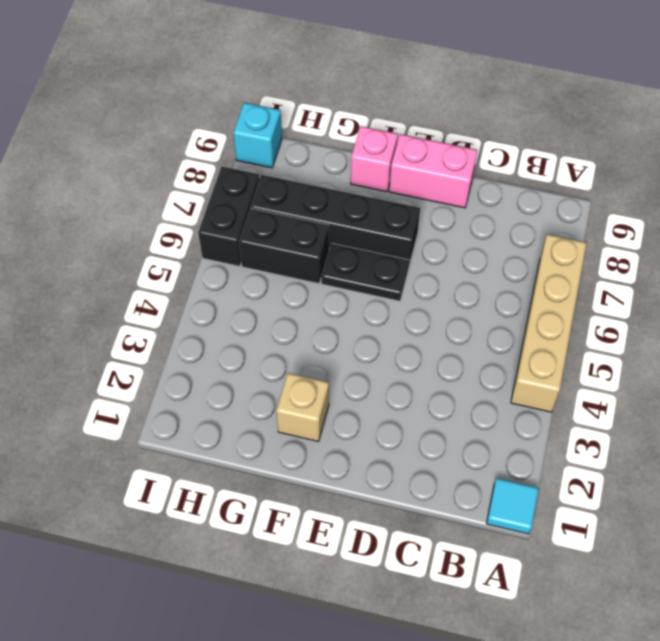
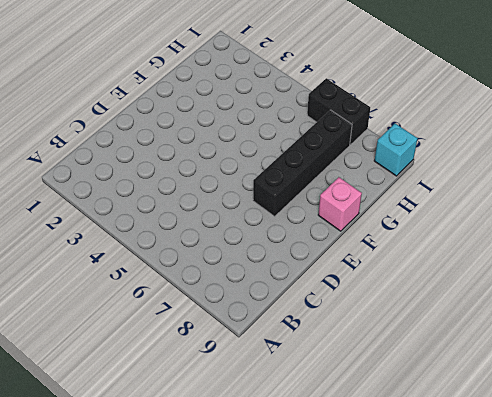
none -> cyan 1x1 tile [486,478,539,534]
none -> tan 1x4 brick [511,234,587,412]

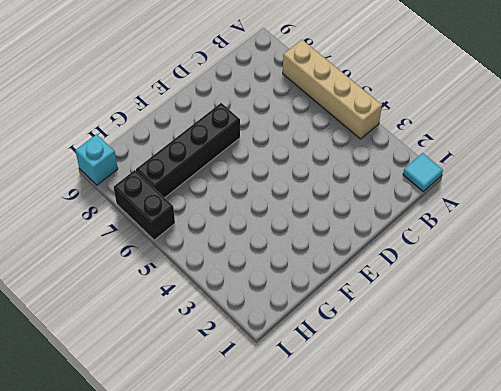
none -> pink 1x2 brick [389,134,477,208]
none -> black 1x2 plate [321,243,410,301]

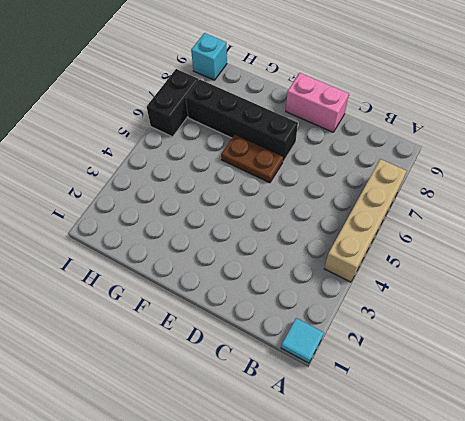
brown 1x2 plate [221,135,283,183] -> black 1x2 plate [321,243,410,301]
none -> tan 1x1 brick [276,373,329,441]
none -> pink 1x1 brick [351,126,398,192]

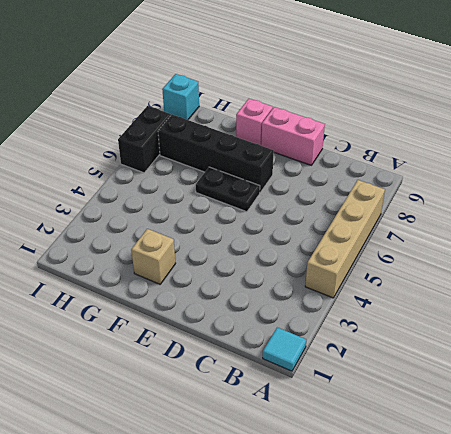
none -> black 1x2 brick [239,208,329,284]

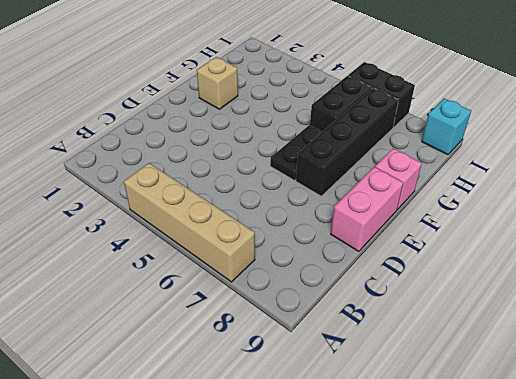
none -> cyan 1x1 tile [486,478,539,534]

